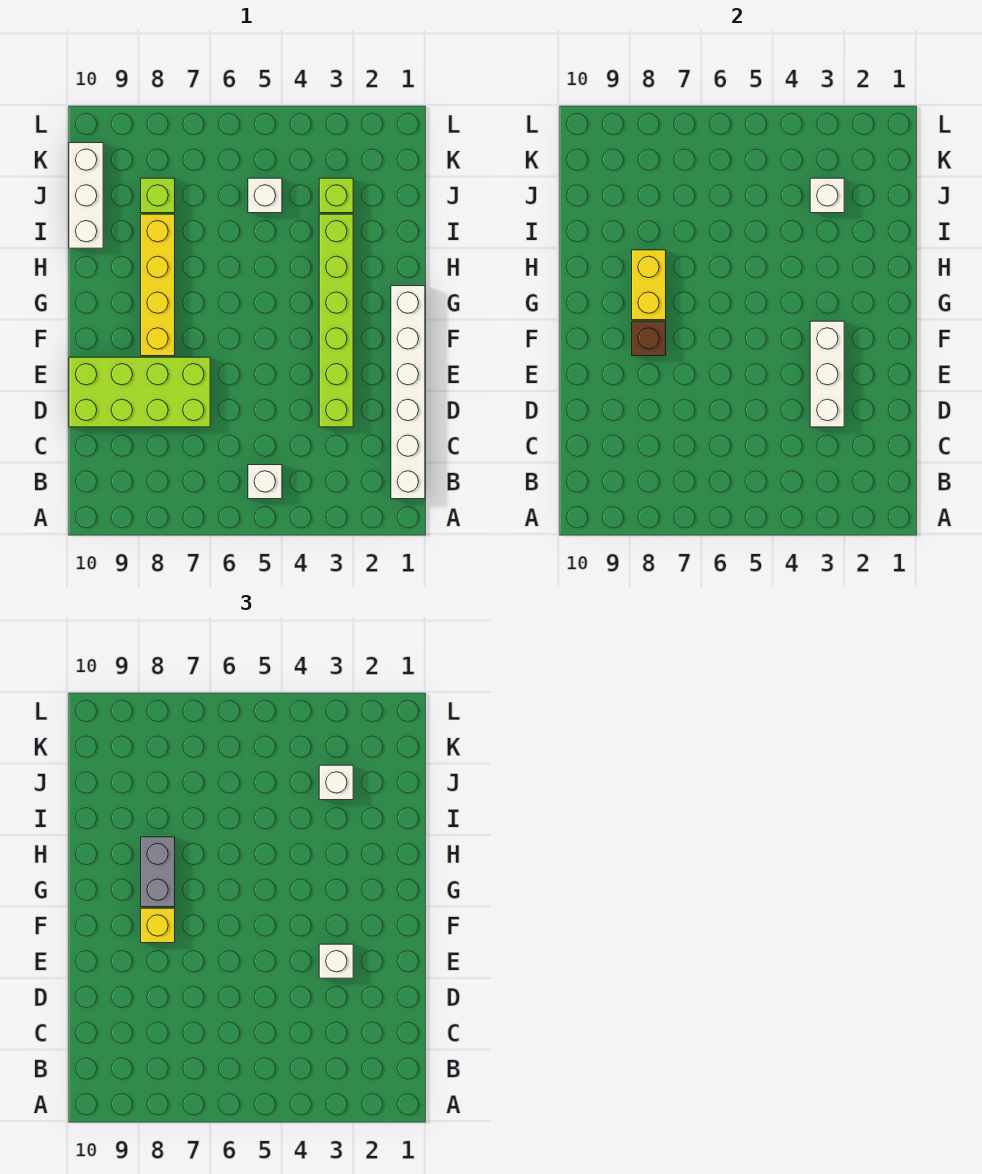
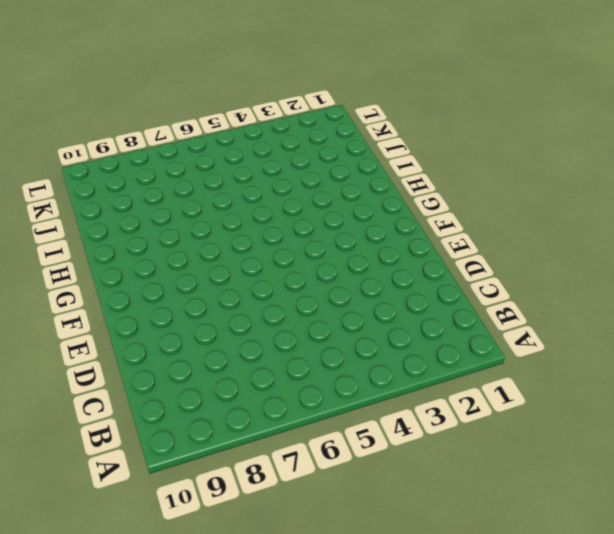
none -> white 1x6 brick [391,286,425,499]
none -> white 1x1 brick [248,465,282,499]
none -> lime 1x6 brick [319,214,353,427]

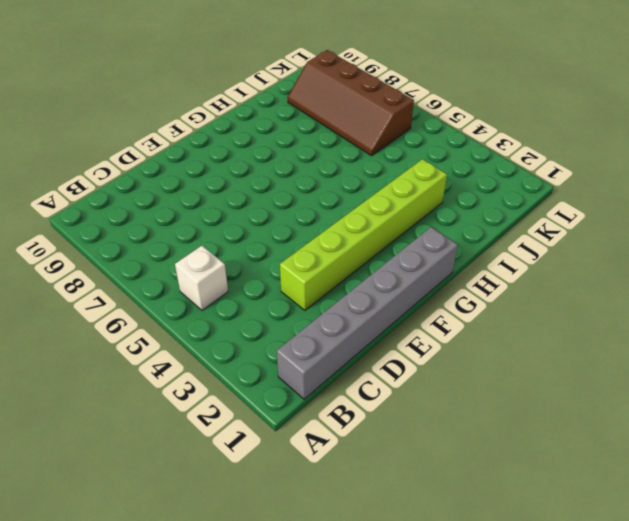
grey 1x6 brick [277,227,458,399] -> white 1x6 brick [391,286,425,499]
brown 2x4 slope [287,50,414,156] -> lime 1x1 brick [141,178,175,213]
none -> lime 2x4 brick [69,357,210,427]
none -> yellow 1x4 brick [141,214,175,356]
none -> white 1x3 brick [69,143,103,248]

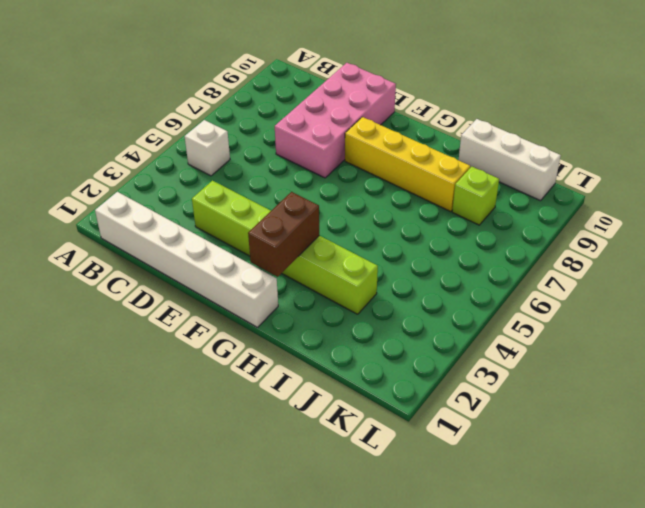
pink 2x4 brick [275,63,396,178] -> lime 2x4 brick [69,357,210,427]
brown 1x2 brick [248,192,319,277] -> none
none -> lime 1x1 brick [319,178,353,213]
none -> white 1x1 brick [248,178,282,213]
none -> white 1x3 brick [810,321,844,427]

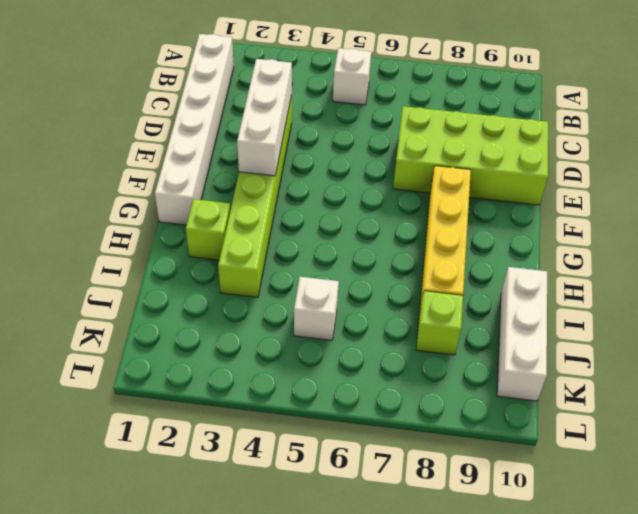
lime 1x1 brick [186,199,231,260] -> lime 1x1 brick moved to [319,178,353,213]
none -> brown 1x1 brick [632,321,666,356]
none -> yellow 1x2 brick [632,250,666,320]
none -> white 1x1 brick [810,178,844,213]

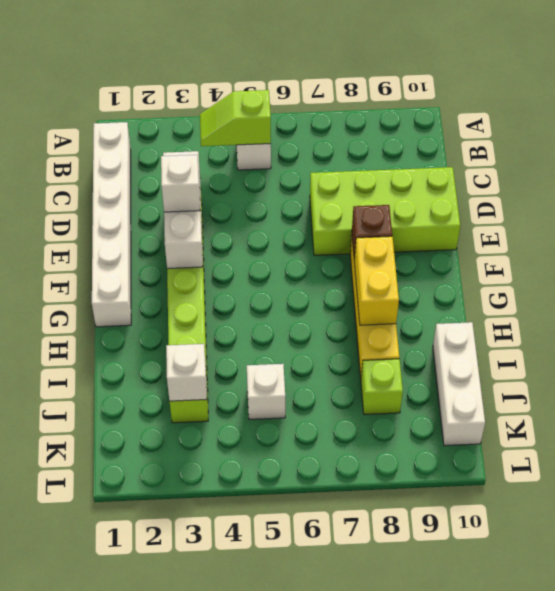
lime 1x2 slope [200,90,271,146] -> none
none -> yellow 1x1 brick [141,908,175,943]
none -> grey 1x2 brick [141,837,175,907]
none -> white 1x1 brick [319,765,353,800]

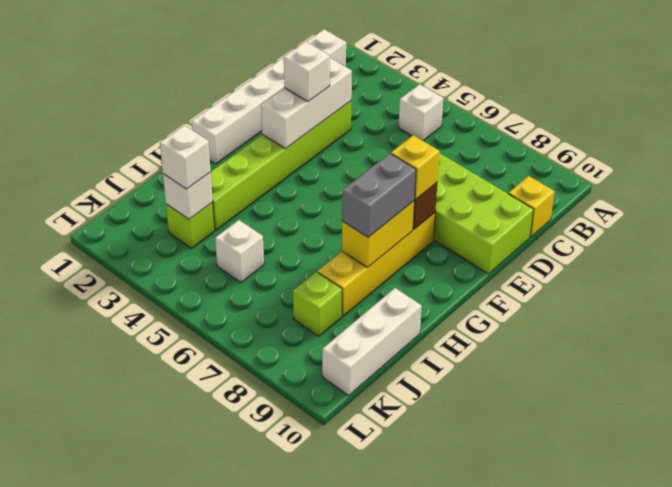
yellow 1x1 brick [508,176,555,237] -> none

